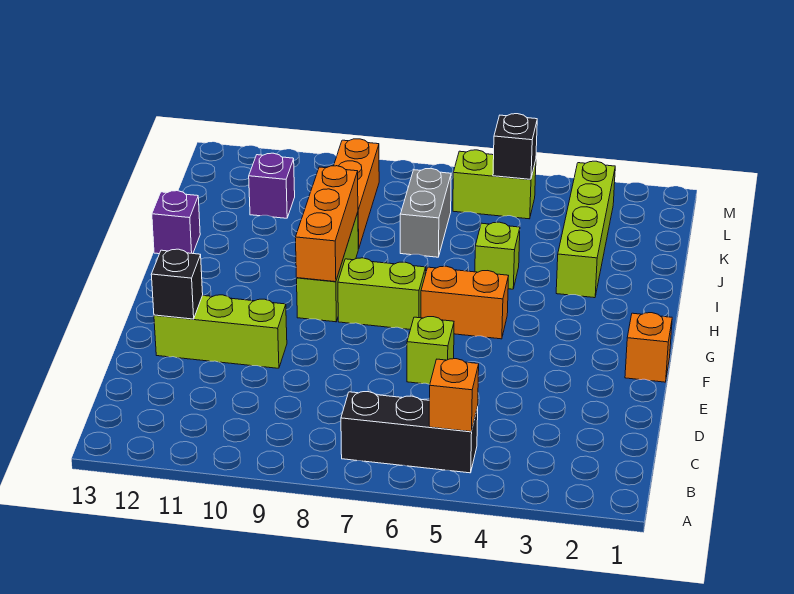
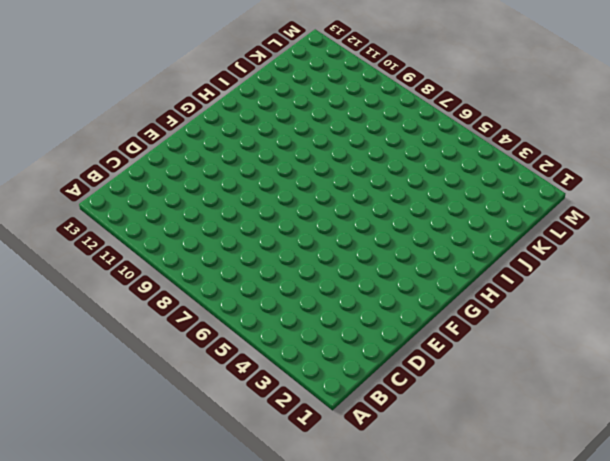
none -> black 1x3 brick [341,392,478,473]
none -> lime 1x1 brick [407,317,454,384]
none -> lime 1x3 brick [154,295,287,368]

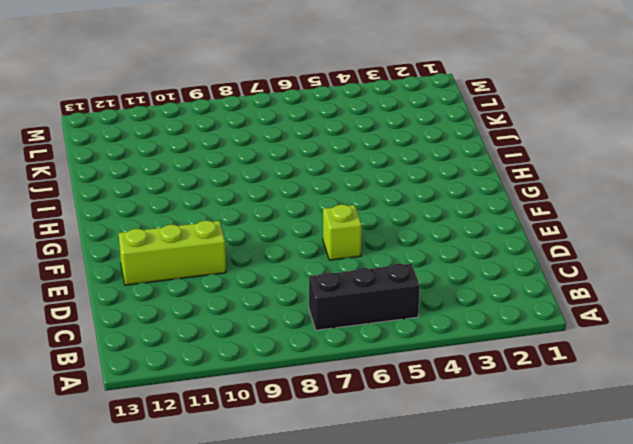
none -> orange 1x1 brick [625,313,672,382]
none -> orange 1x2 brick [421,266,508,339]
none -> lime 1x2 brick [338,258,426,330]

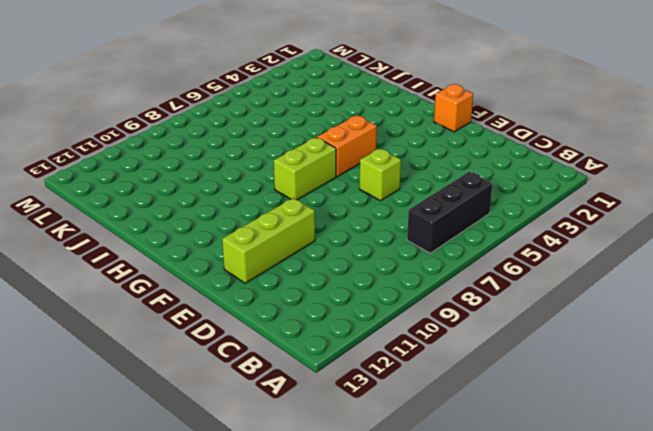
none -> lime 1x3 brick [296,212,358,322]
none -> lime 1x4 brick [556,161,615,298]
none -> lime 1x1 brick [475,222,520,289]

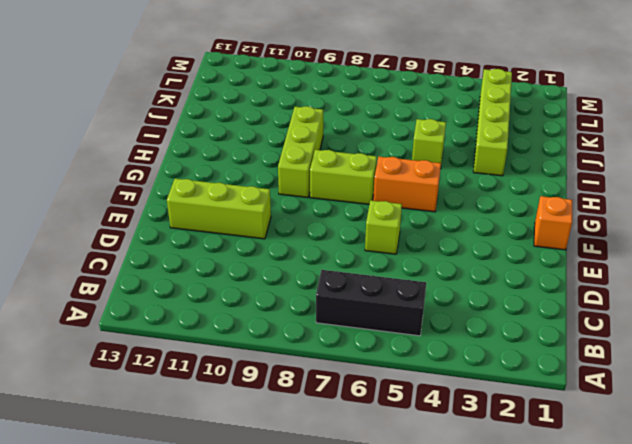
none -> purple 1x1 brick [152,191,200,254]
none -> grey 1x2 brick [400,168,451,257]
none -> orange 1x3 brick [334,139,379,249]

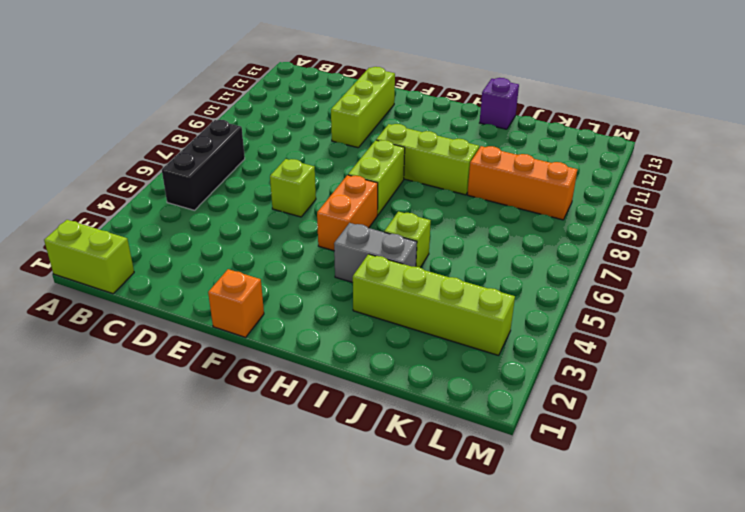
lime 1x2 brick [44,220,134,294] -> lime 1x2 brick turned to [453,150,536,219]
grey 1x2 brick [334,223,417,282] -> grey 1x2 brick moved to [400,168,451,257]
none -> purple 1x1 brick [249,153,295,218]
none -> orange 1x1 brick [429,359,479,432]
none -> black 1x1 brick [151,249,203,319]

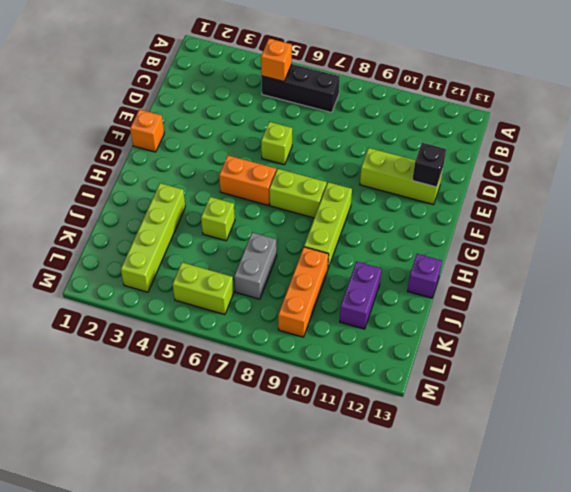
purple 1x2 brick [340,262,381,329] -> purple 1x1 brick [249,153,295,218]
none -> orange 1x3 brick [295,166,358,282]
none -> black 1x1 brick [493,114,537,179]

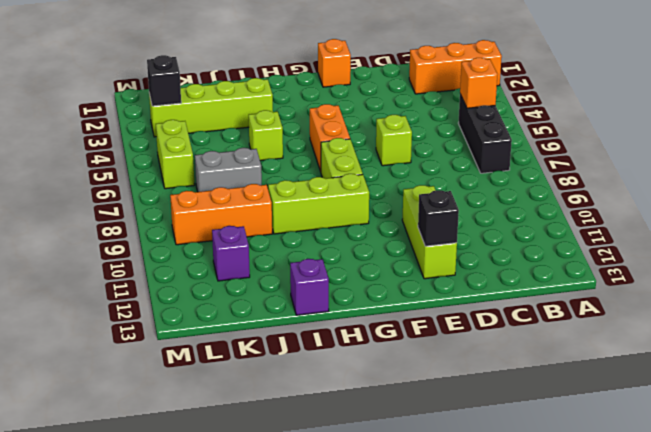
orange 1x3 brick [409,40,502,94] -> orange 1x3 brick moved to [295,166,358,282]
black 1x1 brick [147,55,181,106] -> black 1x1 brick moved to [493,114,537,179]

